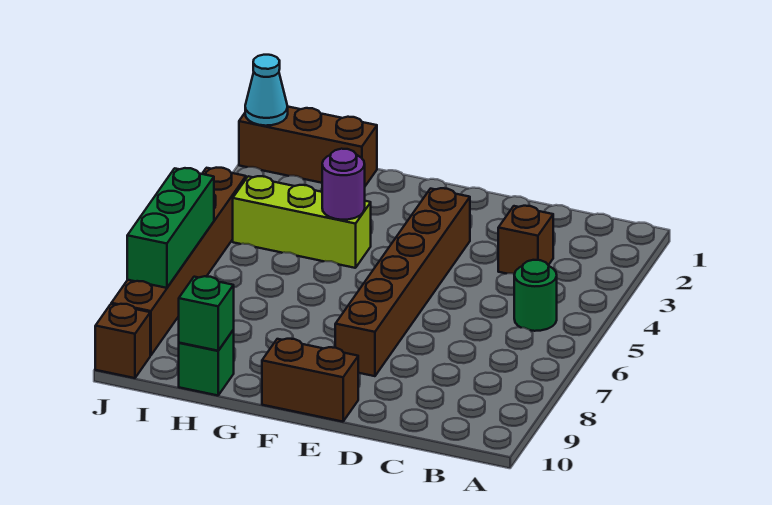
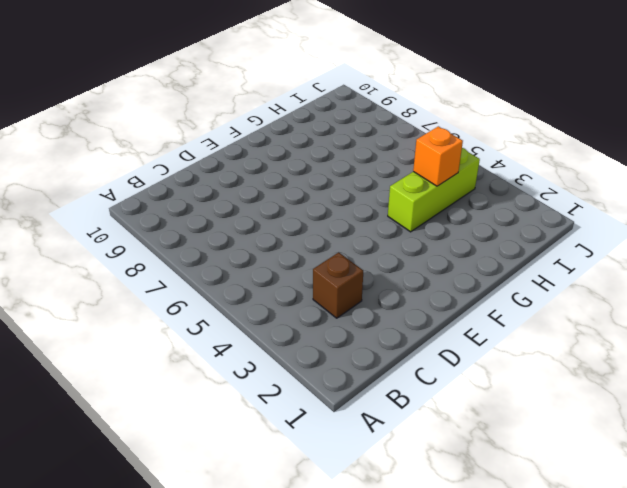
orange 1x1 brick [413,126,463,186] -> none
none -> green 1x1 round brick [514,260,557,331]
none -> brown 1x6 brick [335,188,470,376]
none -> brown 1x2 brick [262,339,358,422]

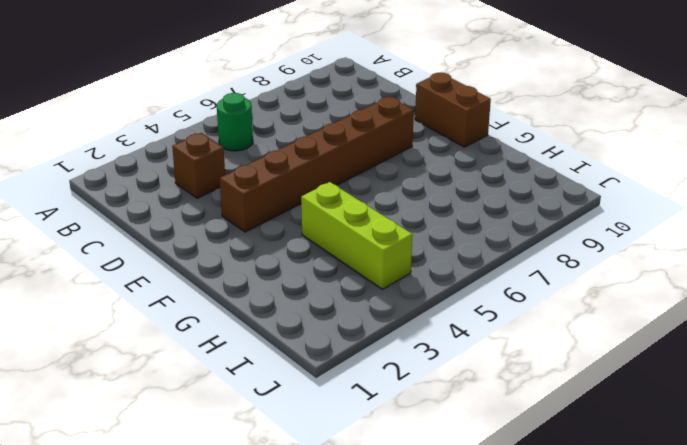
none -> brown 1x3 brick [239,107,377,186]
none -> green 1x1 brick [179,330,234,395]
none -> brown 1x6 brick [111,168,246,355]

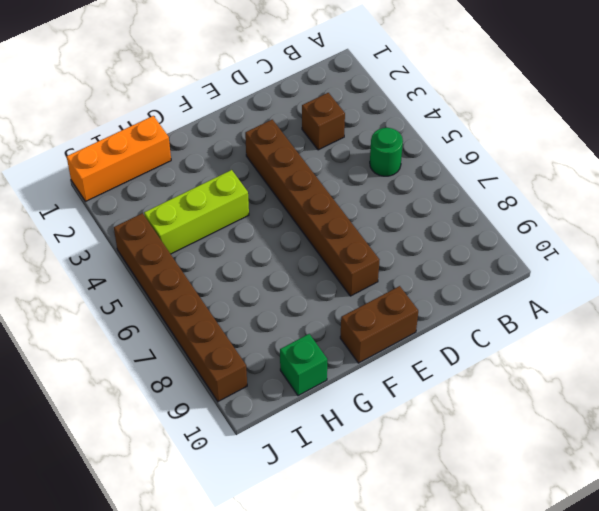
orange 1x3 brick [67,116,171,201] -> brown 1x3 brick [239,107,377,186]
none -> brown 1x1 brick [95,304,150,378]
none -> purple 1x1 round brick [322,149,365,220]
none -> green 1x1 brick [179,276,234,351]

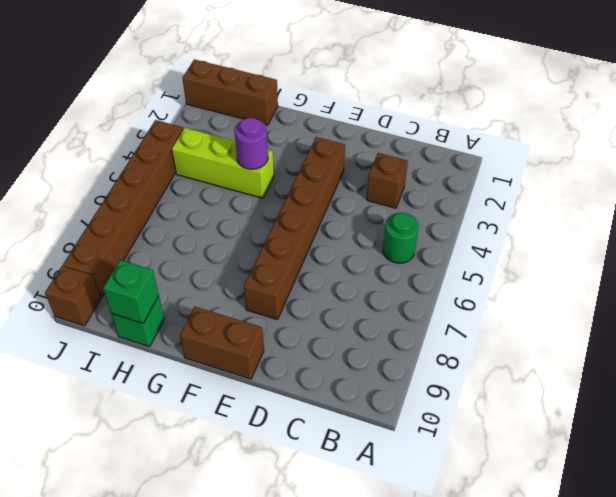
none -> cyan 1x1 cone [245,55,288,126]
none -> green 1x3 brick [127,168,214,288]

